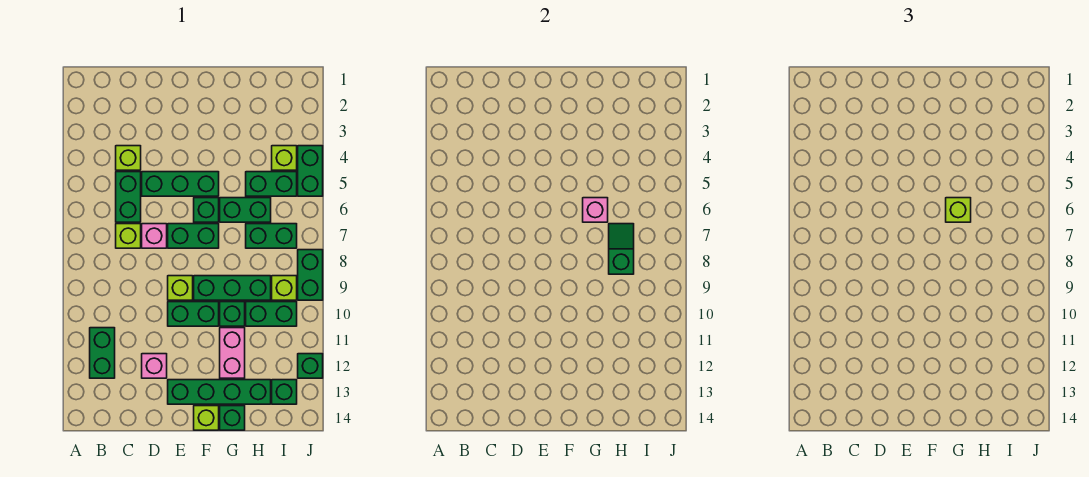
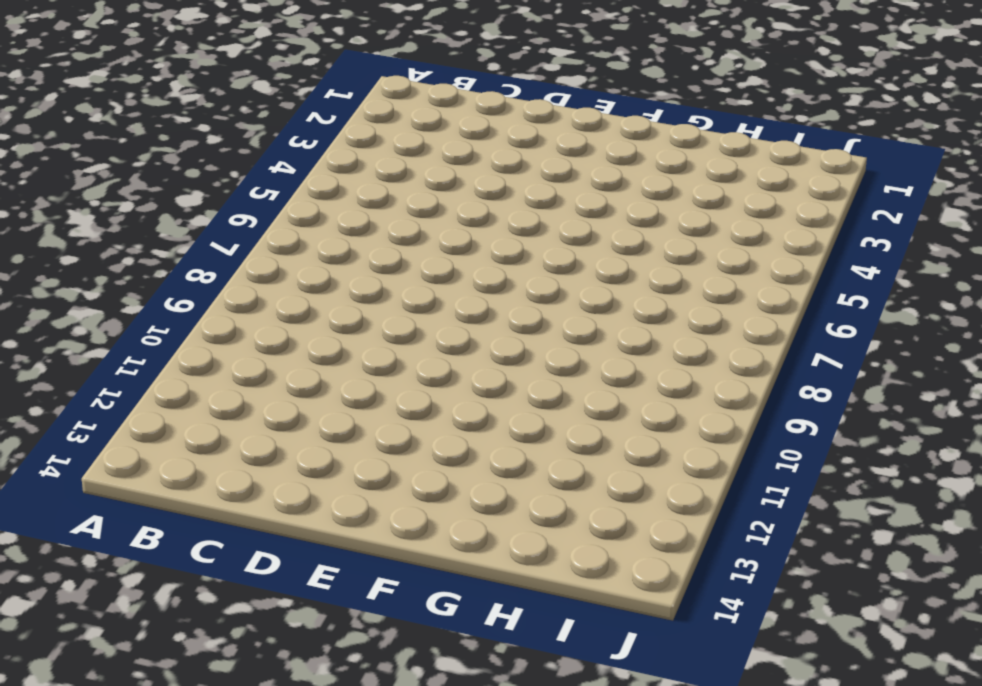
none -> green 1x2 brick [90,328,115,378]
none -> lime 1x1 brick [116,146,141,170]
none -> green 1x2 brick [116,172,141,222]
none -> lime 1x1 brick [116,224,141,248]

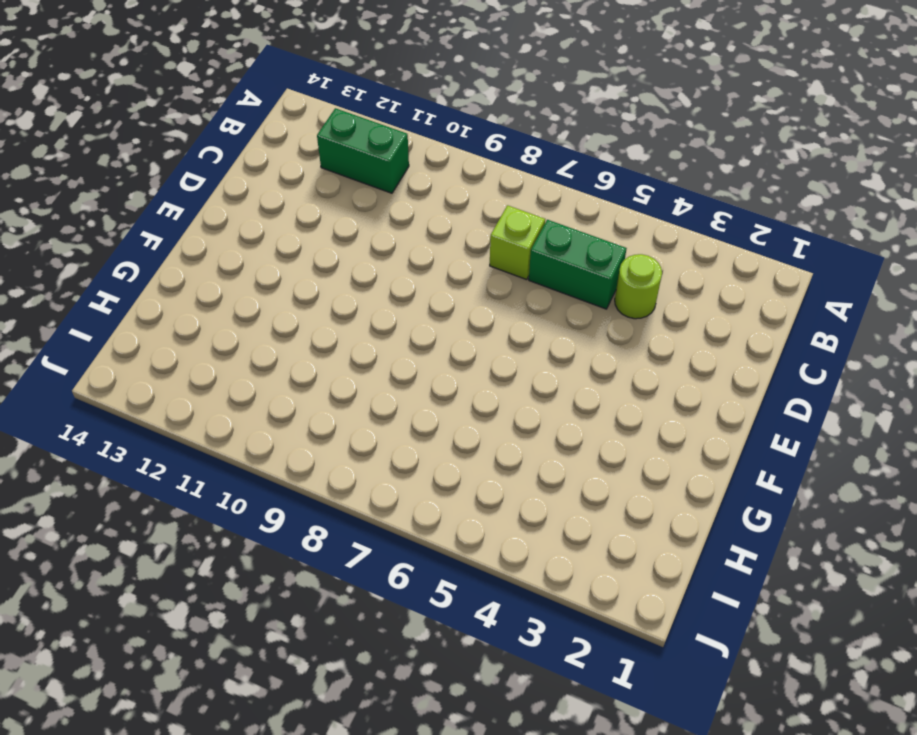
lime 1x1 round brick [615,254,662,319] -> lime 1x1 brick [116,146,141,170]
none -> green 1x3 brick [142,172,219,196]
none -> pink 1x1 brick [142,224,167,248]
none -> pink 1x1 brick [142,354,167,378]
none -> green 1x2 brick [168,224,219,248]

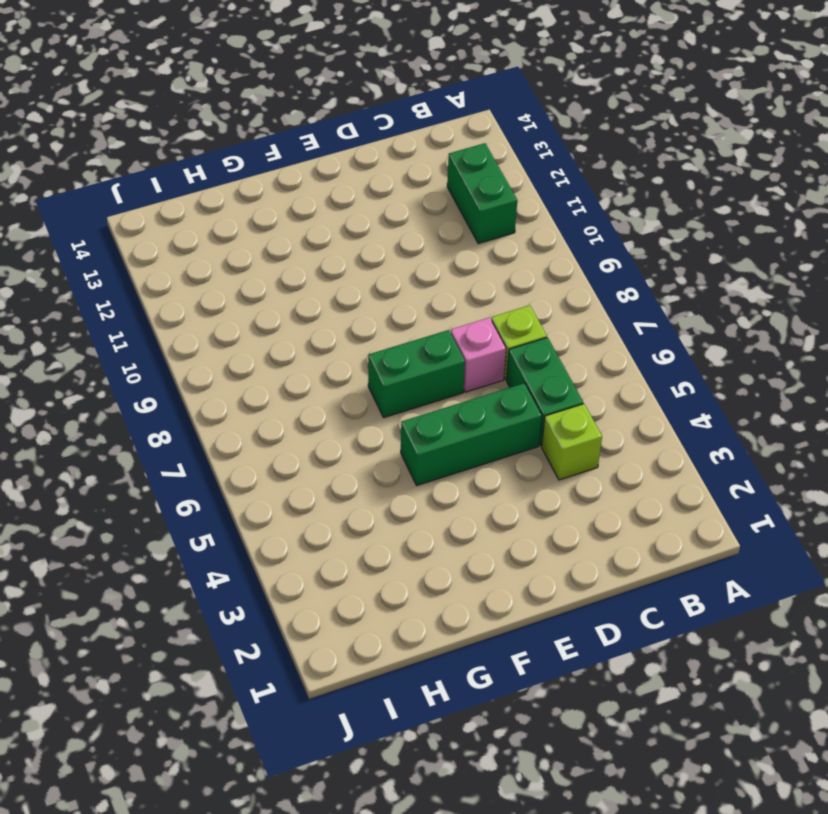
none -> pink 1x1 brick [142,354,167,378]
none -> lime 1x1 brick [168,276,193,300]
none -> green 1x2 brick [168,302,219,326]
none -> green 1x4 brick [168,380,271,404]

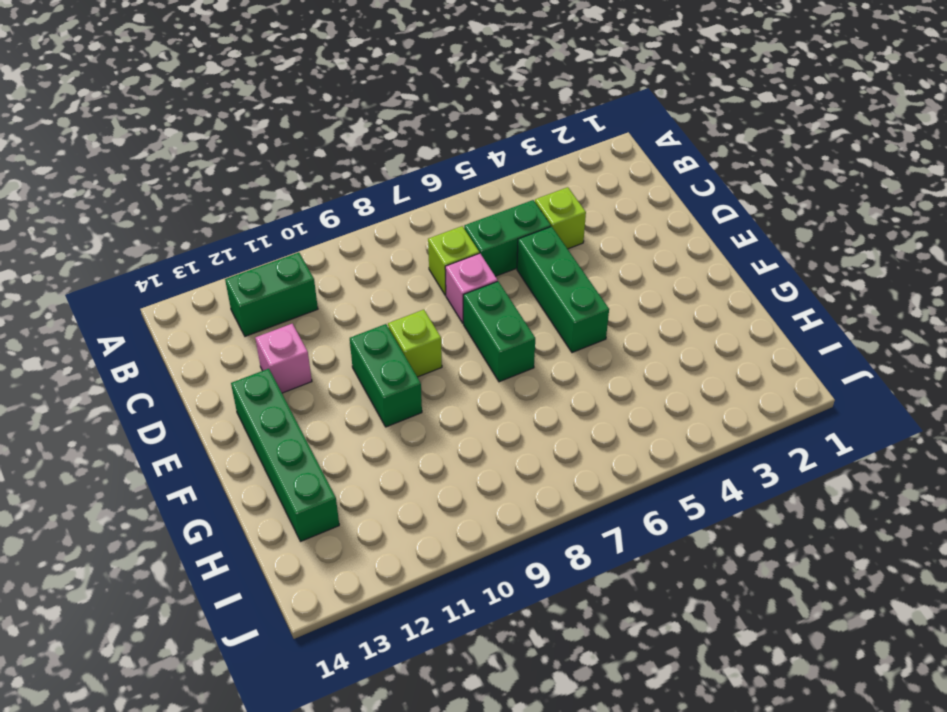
none -> green 1x1 brick [194,198,219,222]
none -> green 1x3 brick [194,276,271,300]
none -> lime 1x1 brick [194,406,219,430]
none -> green 1x2 brick [220,198,271,222]

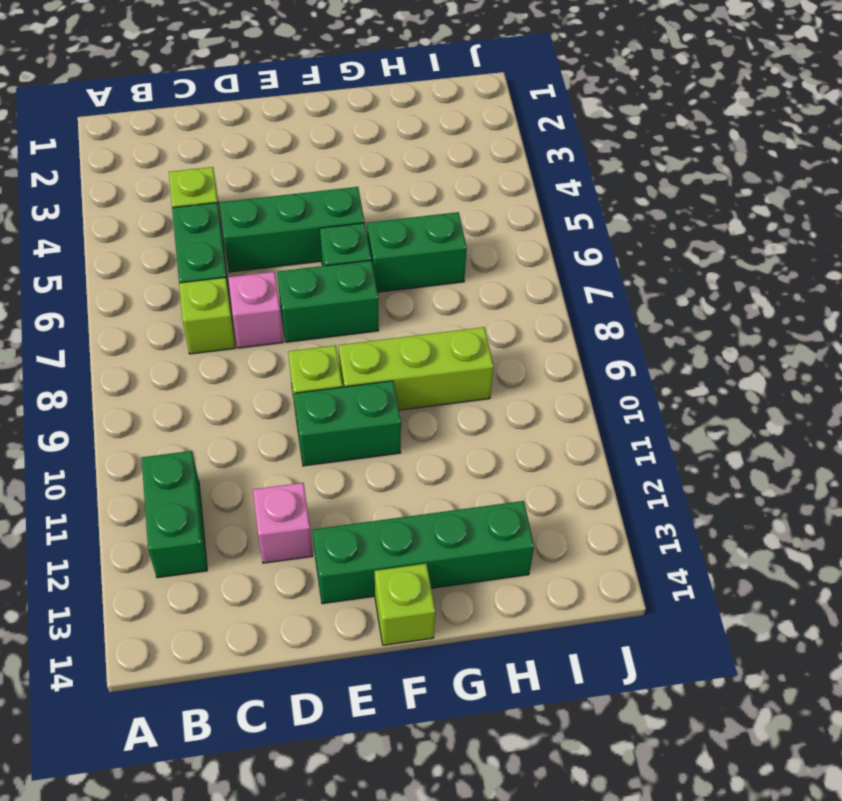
lime 1x3 brick [338,327,494,410] -> green 1x3 brick [194,276,271,300]
none -> green 1x1 brick [220,302,245,326]
none -> pink 1x2 brick [220,328,245,378]
none -> green 1x1 brick [220,406,245,430]
none -> green 1x2 brick [246,172,297,196]

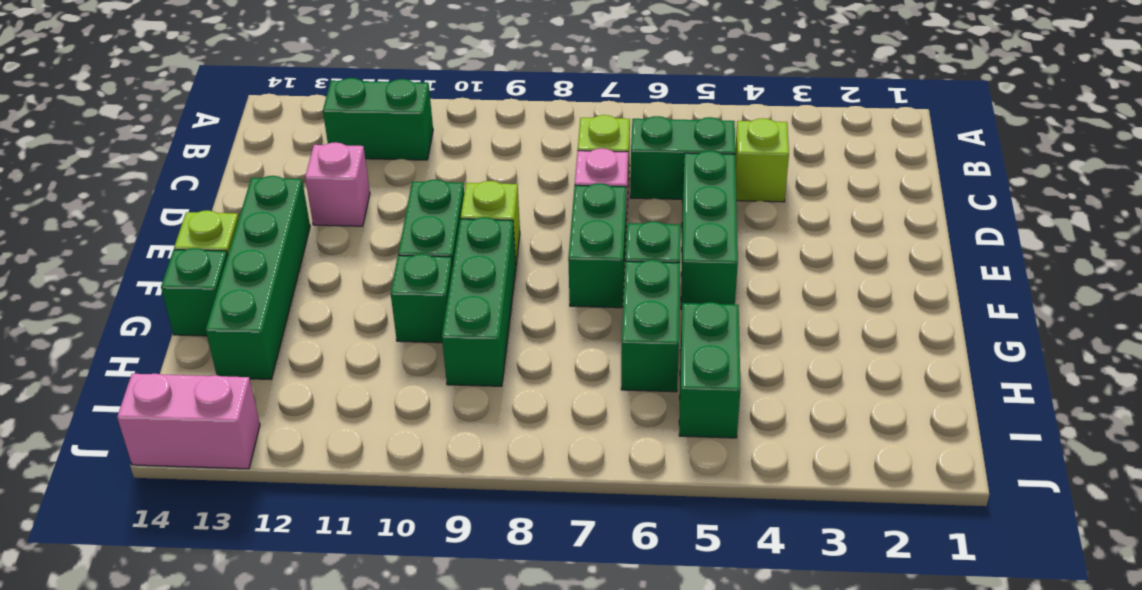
pink 1x2 brick [117,374,260,469] -> pink 1x2 brick moved to [220,328,245,378]
none -> green 1x2 brick [246,224,297,248]
none -> green 1x2 brick [246,302,297,326]
none -> lime 1x1 brick [272,146,297,170]
none -> lime 1x1 brick [272,276,297,300]

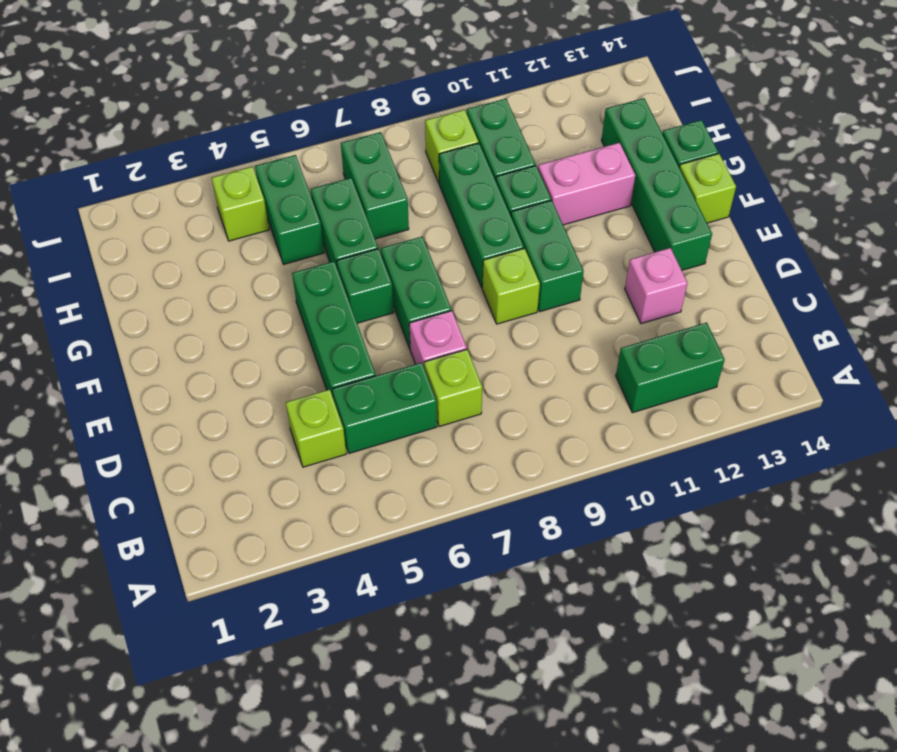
none -> green 1x1 brick [272,380,297,404]
none -> green 1x2 brick [298,146,323,196]
none -> green 1x2 brick [298,250,323,300]
none -> green 1x1 brick [298,354,323,378]

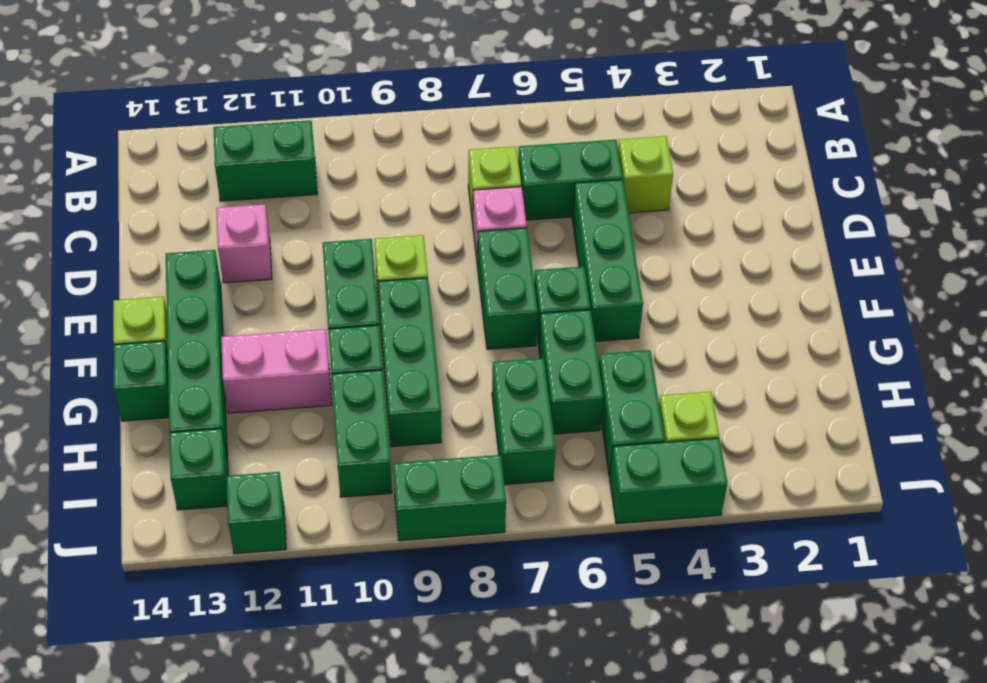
none -> lime 1x1 brick [272,276,297,300]
none -> pink 1x1 brick [583,198,608,222]
none -> green 1x2 slope [609,224,634,274]
none -> lime 1x1 brick [946,198,971,222]

